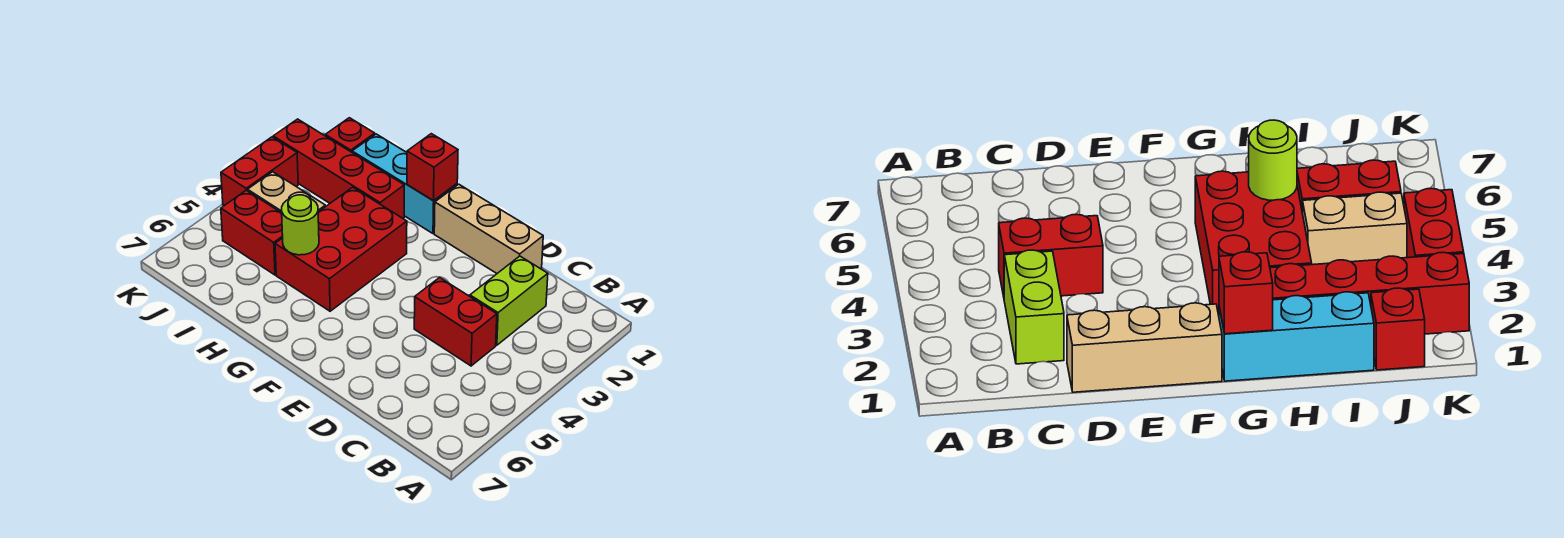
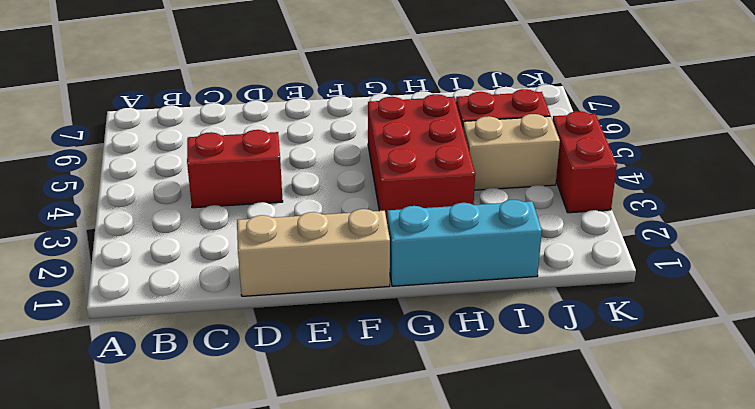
none -> lime 1x2 brick [470,256,548,345]
none -> red 1x4 brick [273,119,404,218]
none -> red 1x1 brick [325,118,375,152]

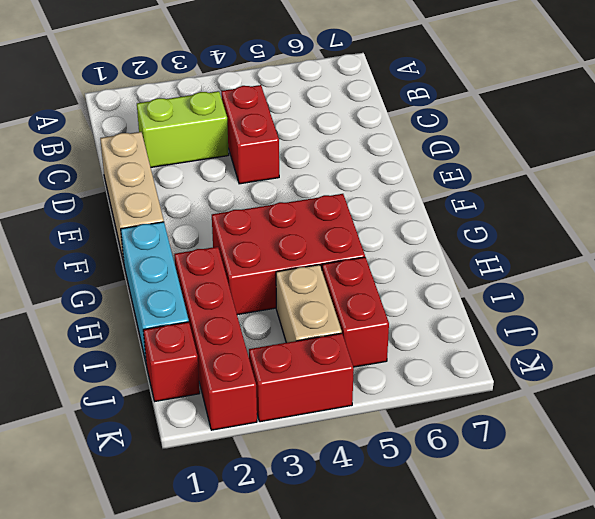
none -> red 1x1 brick [407,134,458,201]
none -> lime 1x1 round brick [282,195,319,255]

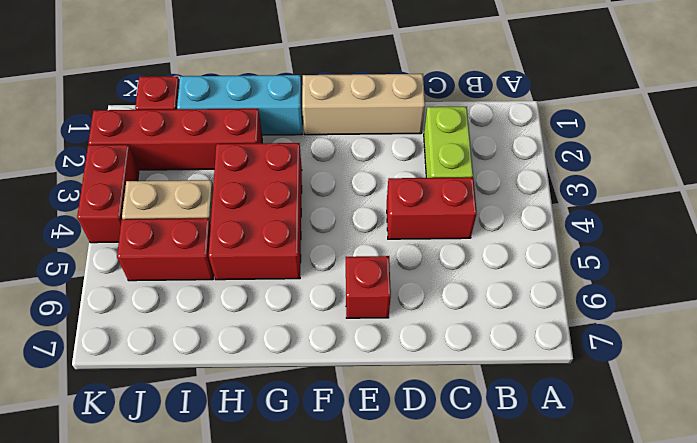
red 1x1 brick [346,256,391,318] -> red 1x1 brick moved to [407,134,458,201]
none -> lime 1x1 round brick [282,195,319,255]

